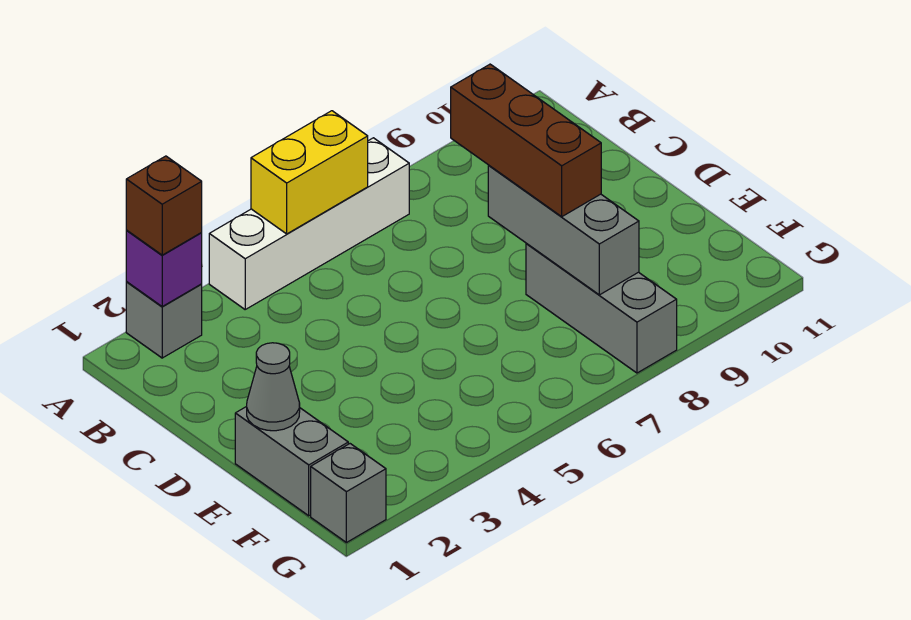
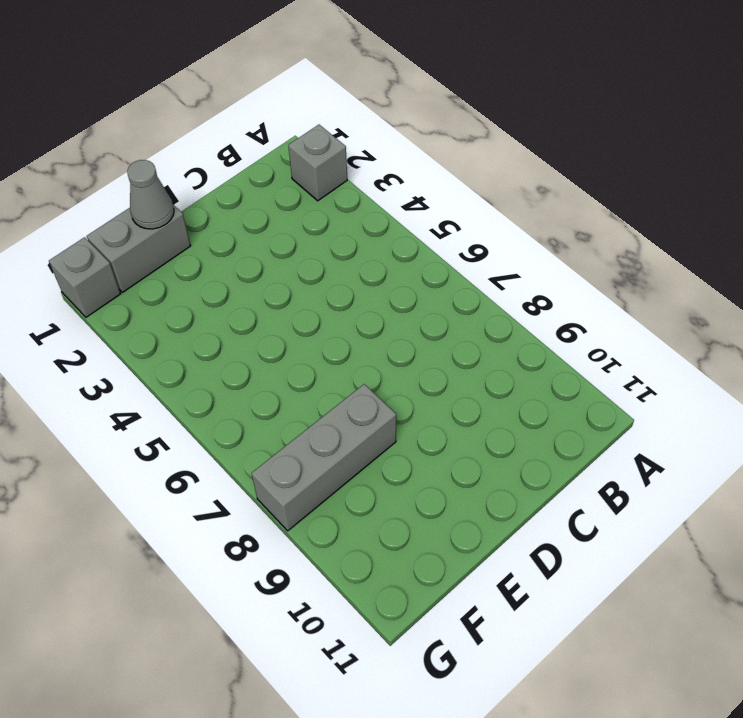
none -> white 1x4 brick [209,138,409,309]
none -> purple 1x1 brick [126,231,202,306]

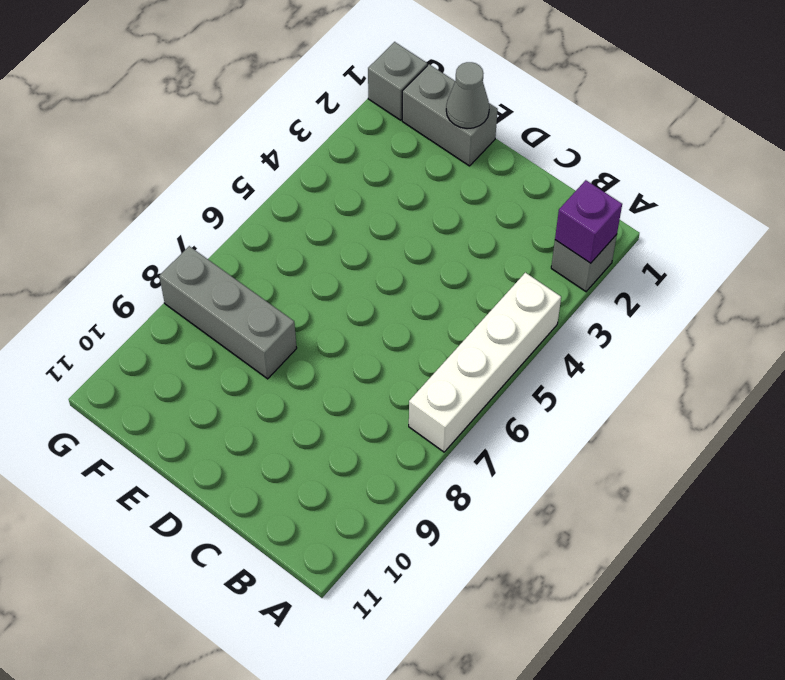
none -> yellow 1x2 brick [251,111,368,234]
none -> grey 1x3 brick [488,165,639,295]

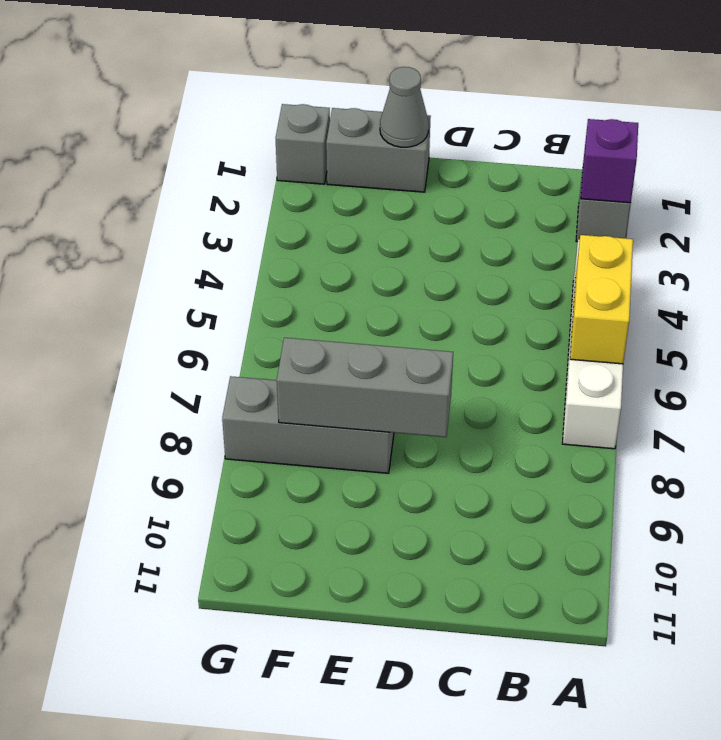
none -> brown 1x1 brick [126,156,202,255]
none -> brown 1x3 brick [451,64,601,217]

